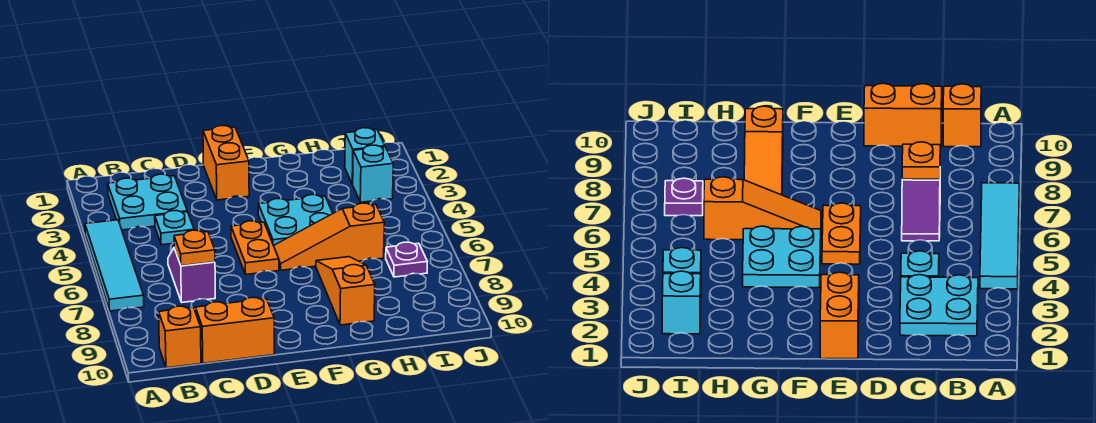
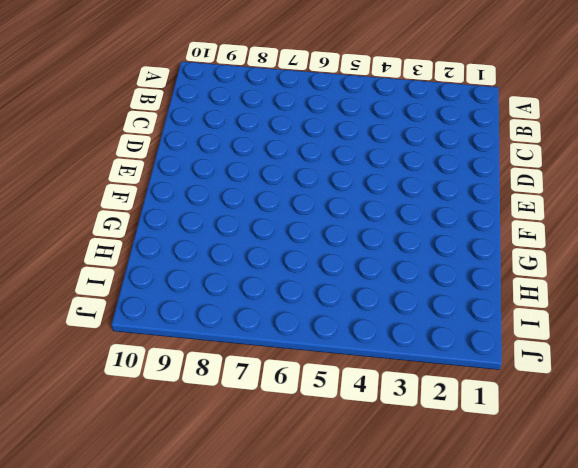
none -> cyan 1x4 tile [85,220,144,311]
none -> cyan 2x2 plate [108,174,187,230]
none -> orange 1x1 brick [159,306,201,368]

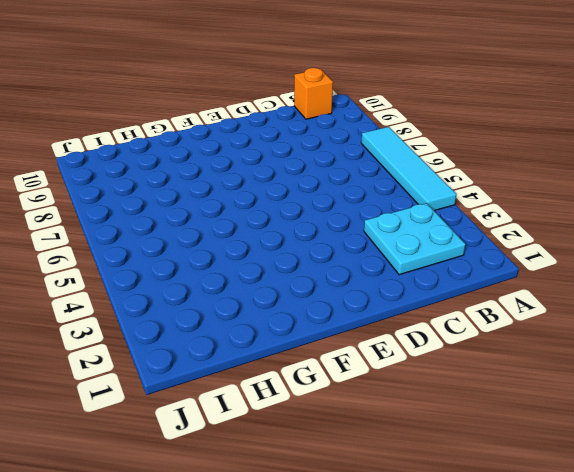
none -> cyan 1x1 plate [155,211,194,245]
none -> purple 1x2 slope [168,248,215,302]
none -> orange 1x2 brick [195,298,274,363]

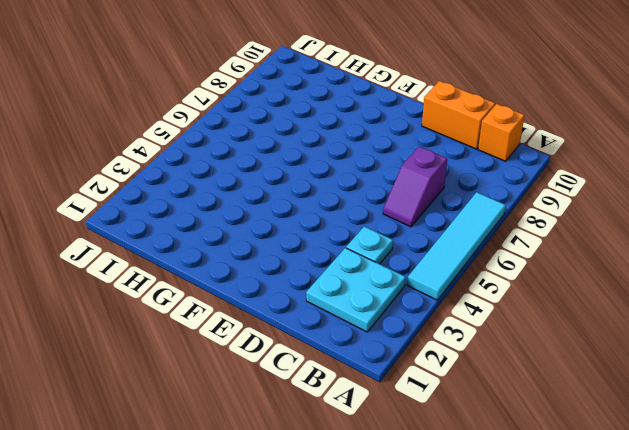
none -> orange 1x2 brick [203,126,249,200]
none -> orange 1x2 plate [231,221,279,274]
none -> cyan 2x2 plate [258,195,333,245]

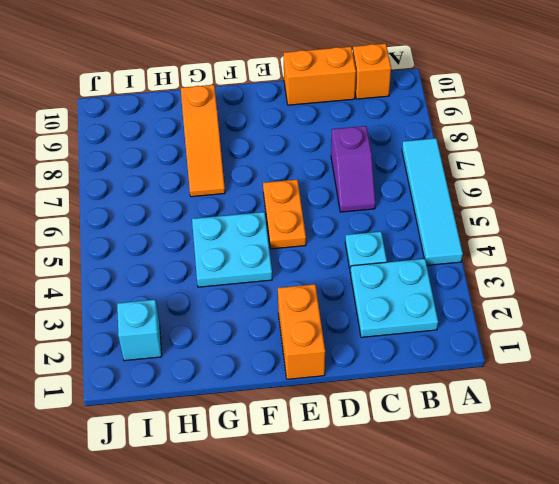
none -> orange 1x3 slope [274,203,384,270]
none -> cyan 1x1 brick [352,145,393,202]
none -> purple 1x1 plate [386,242,427,277]

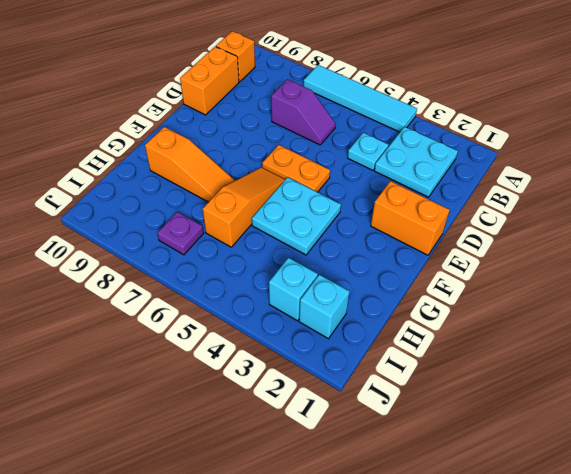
none -> orange 1x1 plate [174,230,215,266]

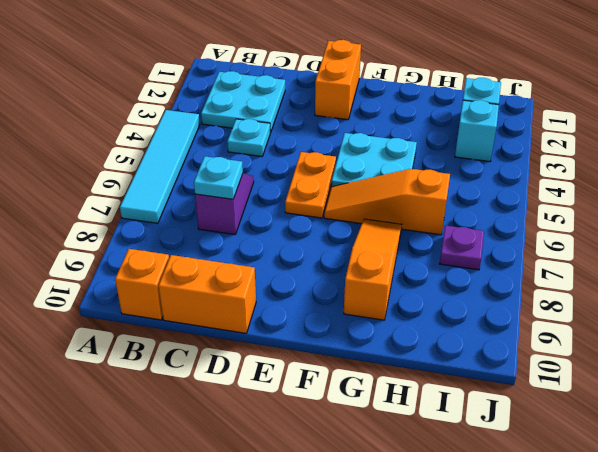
cyan 1x1 plate [194,156,243,199] -> orange 1x1 plate [174,230,215,266]

